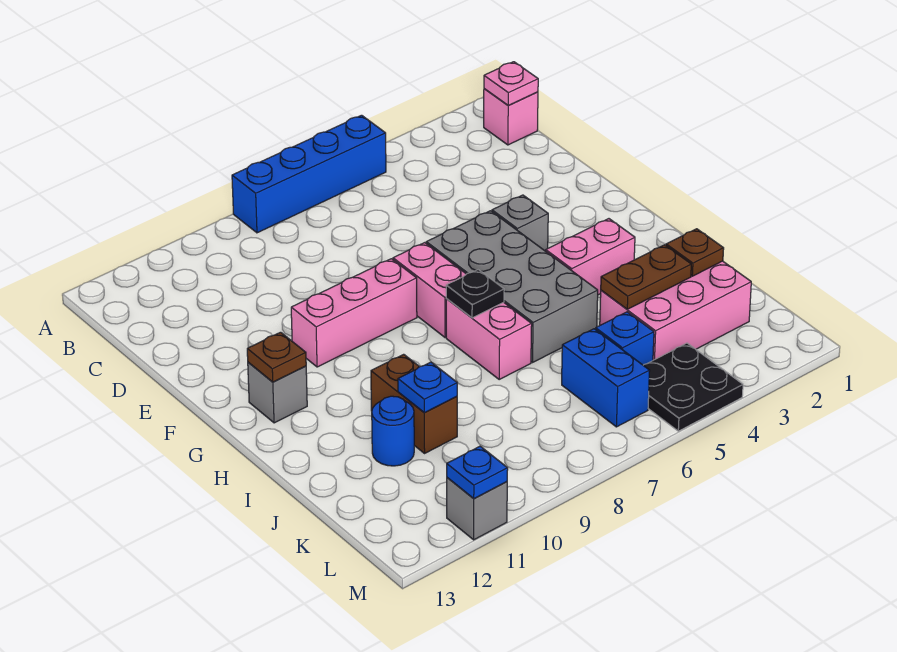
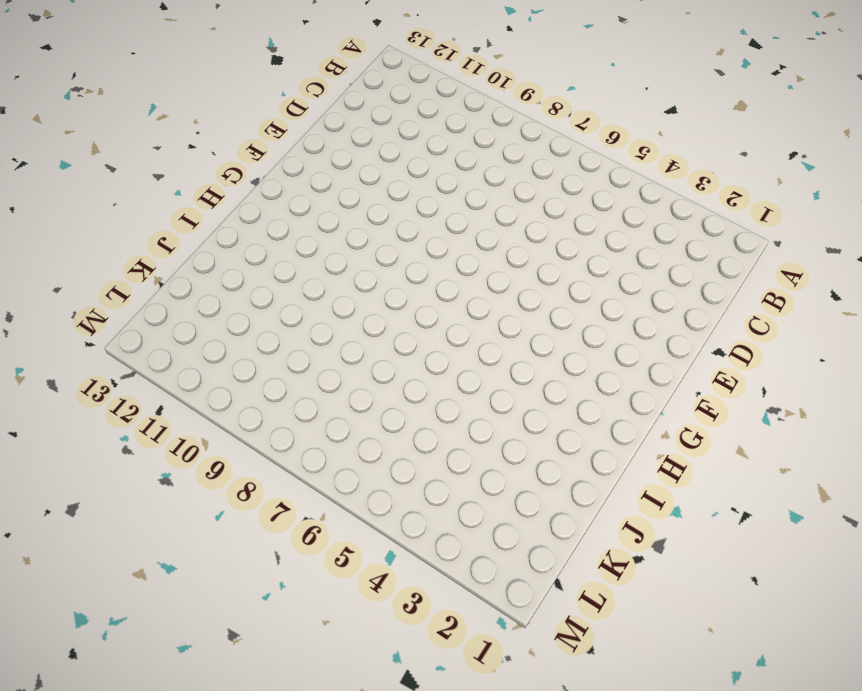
none -> blue 1x4 brick [232,115,386,233]
none -> pink 1x1 brick [484,89,538,145]
none -> grey 1x1 brick [492,195,548,251]

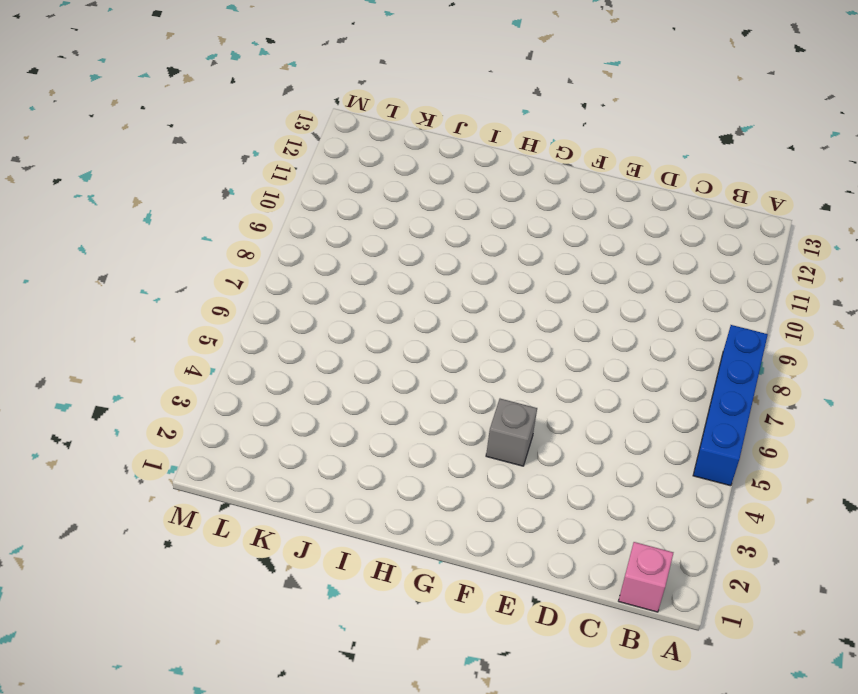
none -> grey 2x4 brick [426,211,598,362]
none -> pink 1x2 brick [393,243,466,337]
none -> pink 1x3 brick [291,259,417,367]

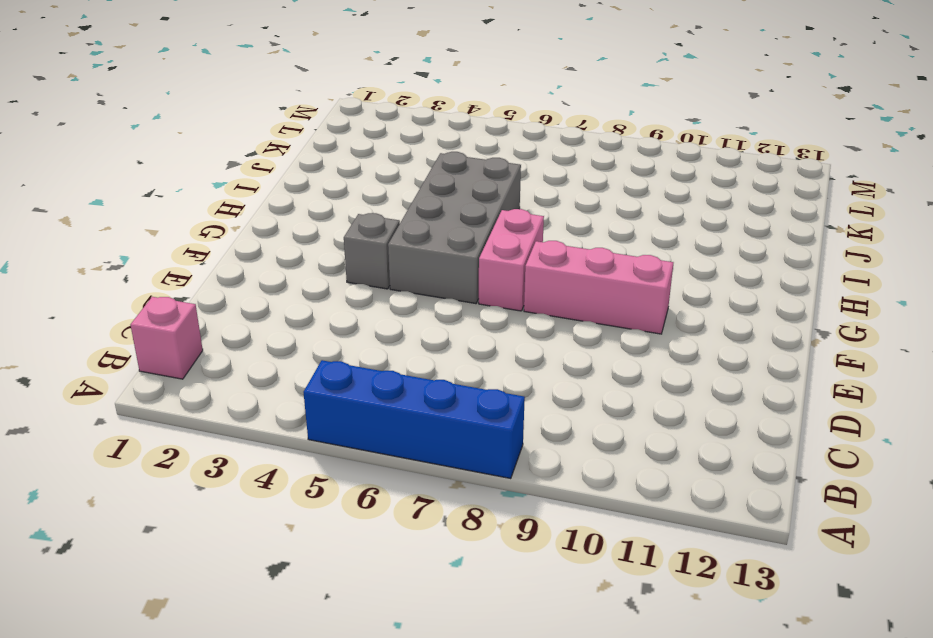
none -> grey 1x1 brick [248,362,307,423]
none -> pink 1x2 brick [546,219,635,295]
none -> pink 1x2 brick [446,299,532,379]

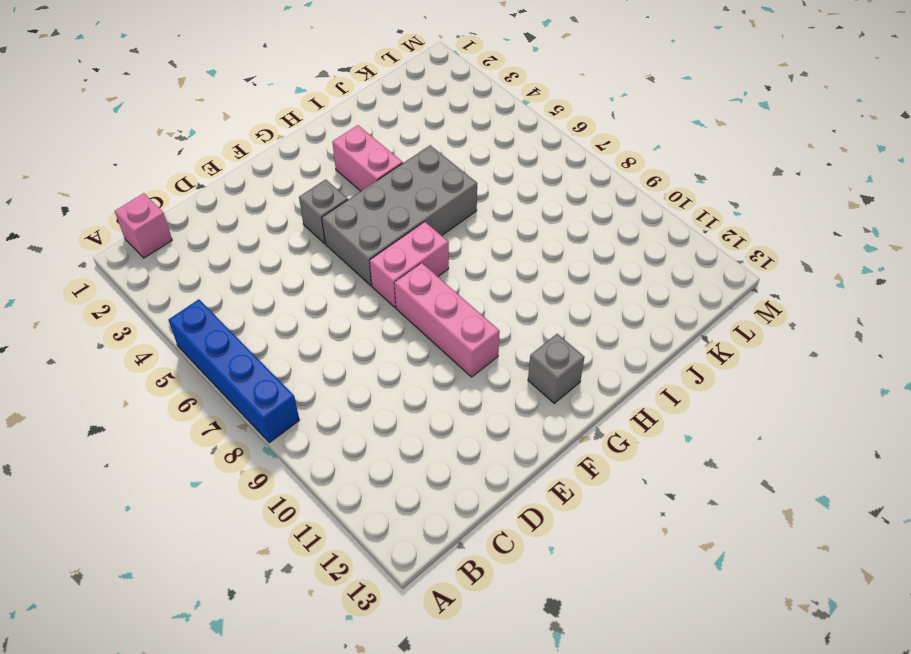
none -> pink 1x2 brick [446,299,532,379]
none -> brown 1x2 brick [371,354,457,453]
none -> pink 2x3 brick [600,261,751,360]

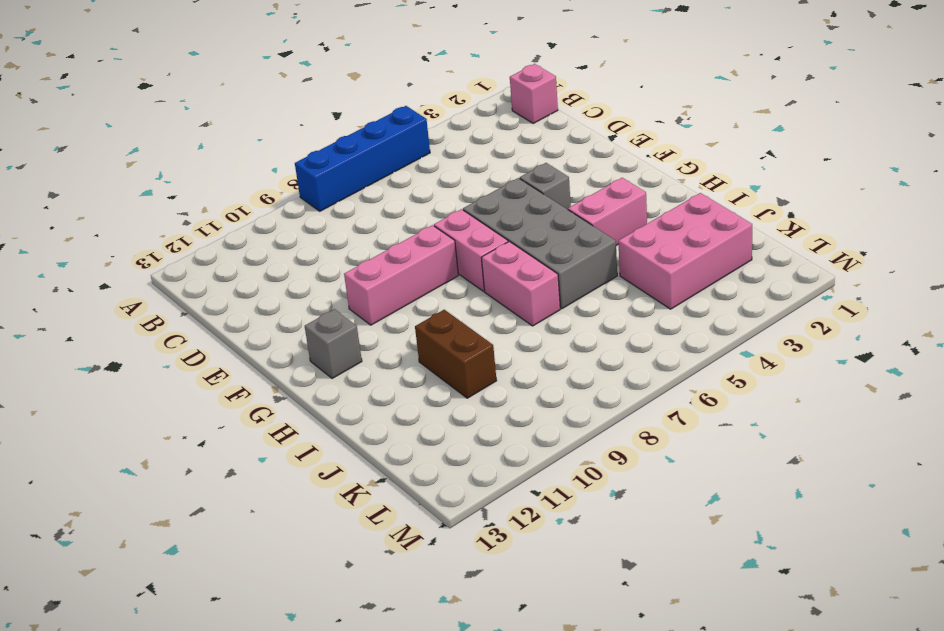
none -> blue 1x1 round brick [372,396,414,466]
none -> blue 1x1 brick [596,312,654,365]
none -> blue 1x2 brick [562,329,650,427]

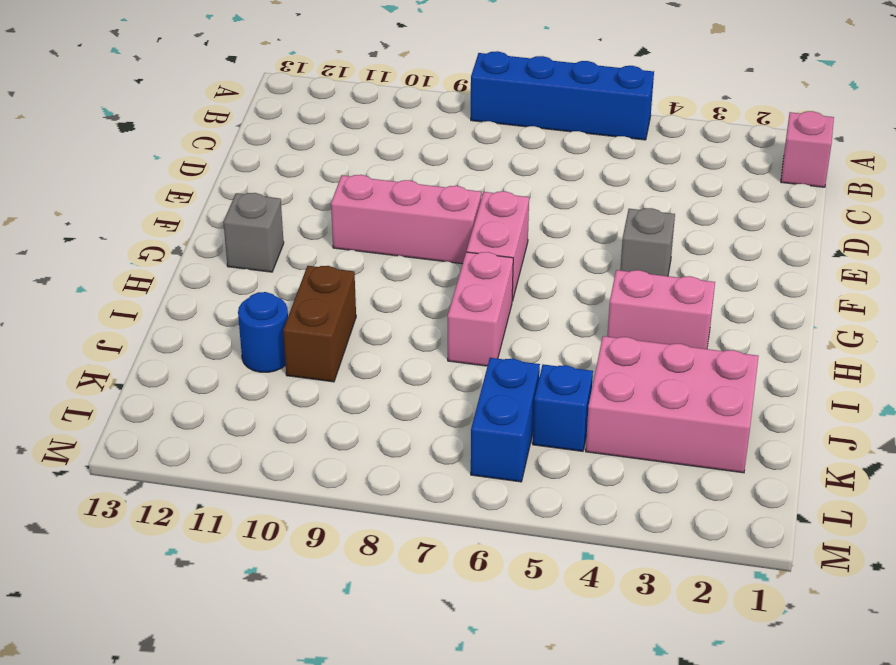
none -> grey 2x4 brick [426,211,598,362]
none -> black 2x2 plate [643,343,743,431]
none -> grey 1x1 brick [447,478,507,540]

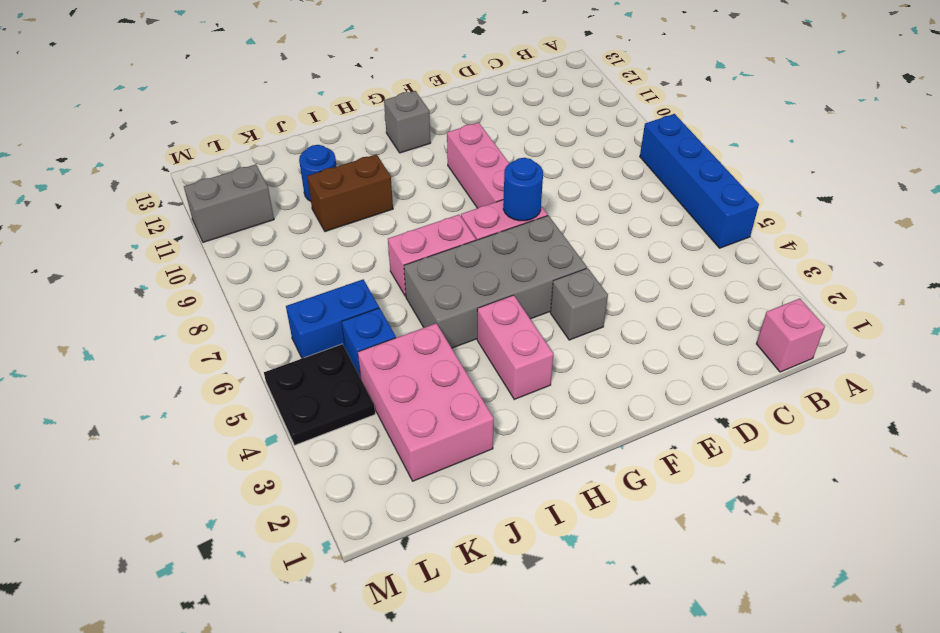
blue 1x1 round brick [503,158,543,221] -> none
grey 1x2 brick [184,164,274,242] -> grey 1x1 brick [447,478,507,540]
none -> pink 1x1 plate [484,62,538,106]
none -> brown 1x1 plate [247,332,306,382]
none -> black 1x1 plate [446,270,504,318]

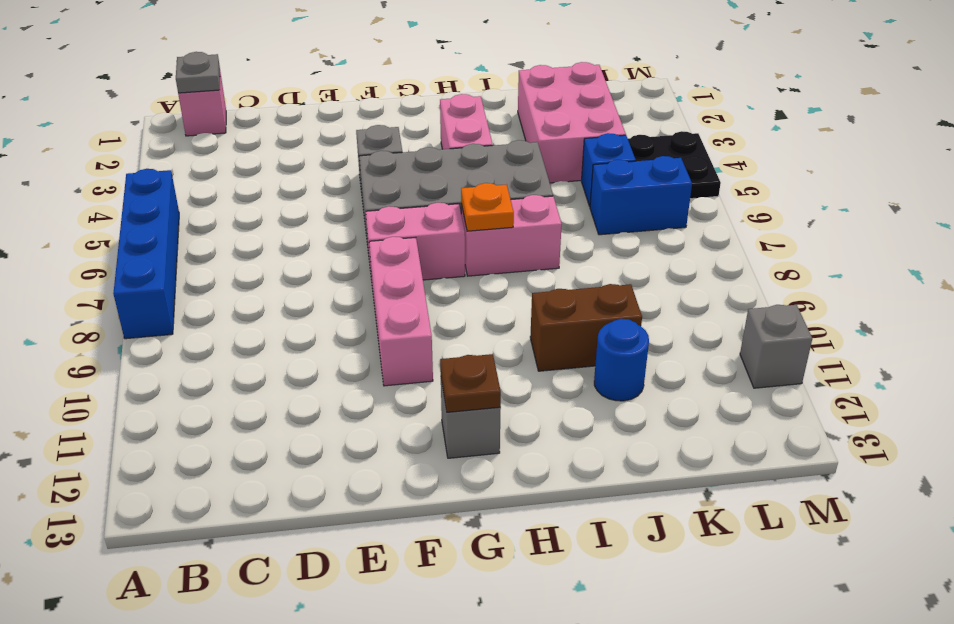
grey 1x1 plate [176,52,220,93] -> pink 1x1 plate [484,62,538,106]
orange 1x1 plate [461,183,514,231] -> black 1x1 plate [446,270,504,318]
none -> brown 1x1 plate [666,229,724,276]
none -> brown 1x2 plate [601,245,691,309]
none -> blue 1x1 plate [398,362,457,413]

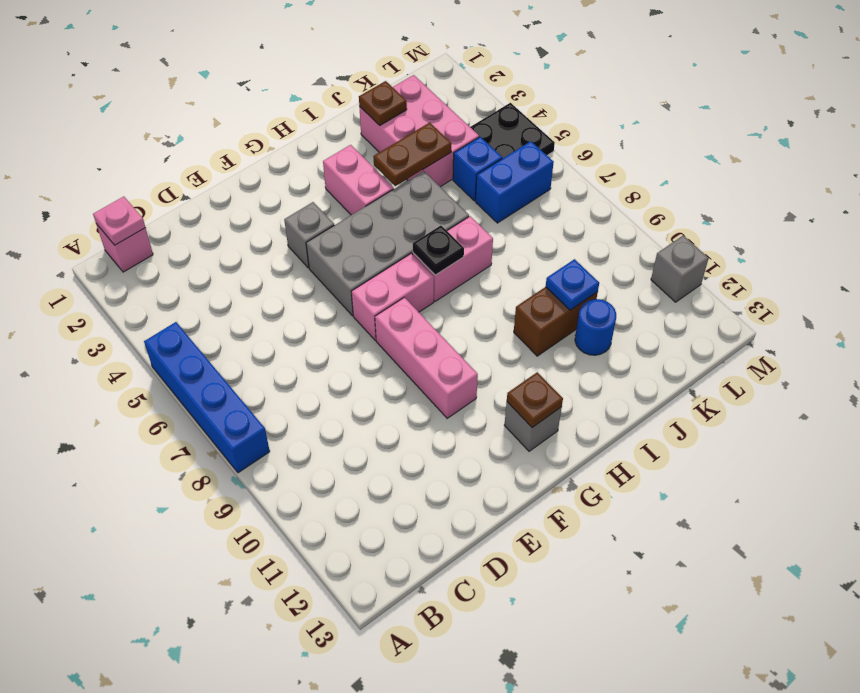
brown 1x2 plate [373,123,451,186] -> brown 1x2 plate turned to [601,245,691,309]
none -> blue 1x1 plate [447,446,508,499]

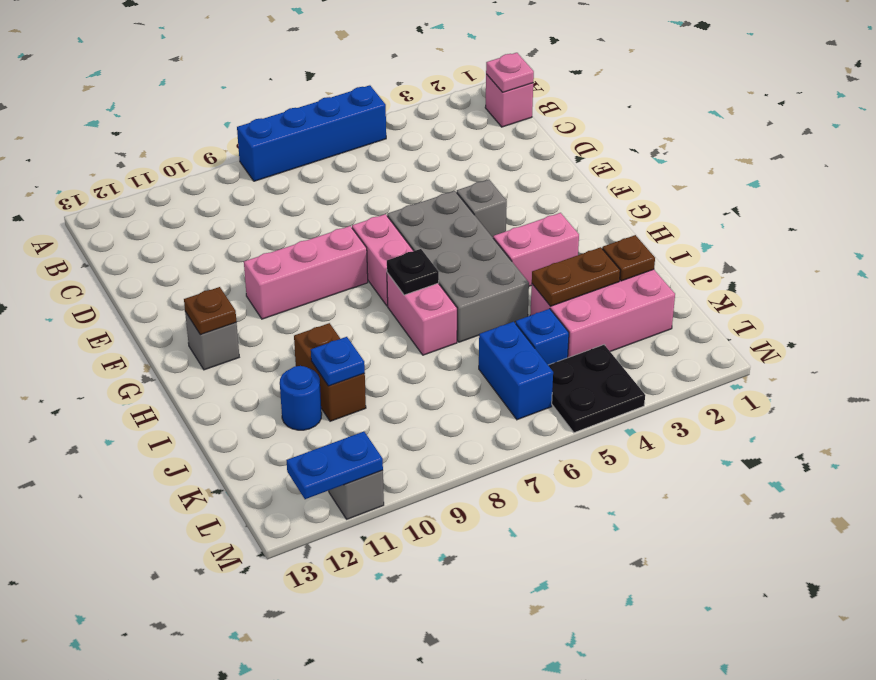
blue 1x2 plate [287,432,383,499] -> blue 1x1 plate [447,446,508,499]

